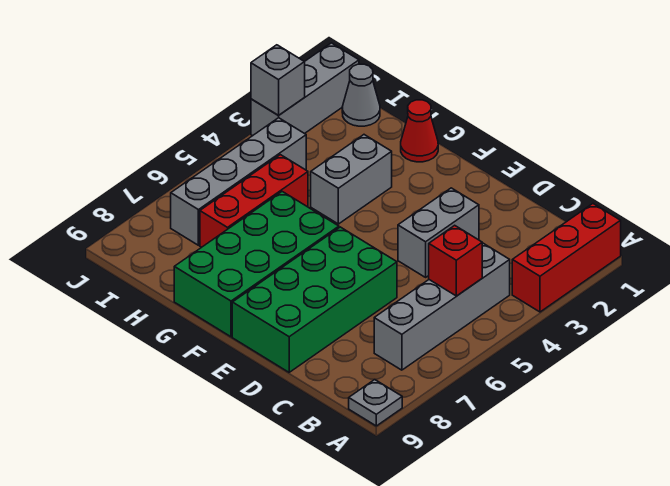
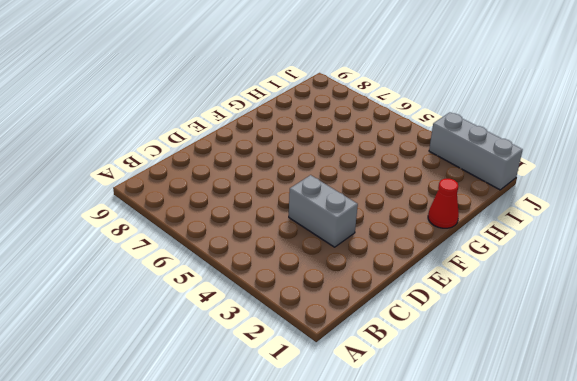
none -> red 1x3 brick [512,204,621,312]
none -> grey 1x1 plate [349,380,402,426]
none -> grey 1x4 brick [374,243,510,370]

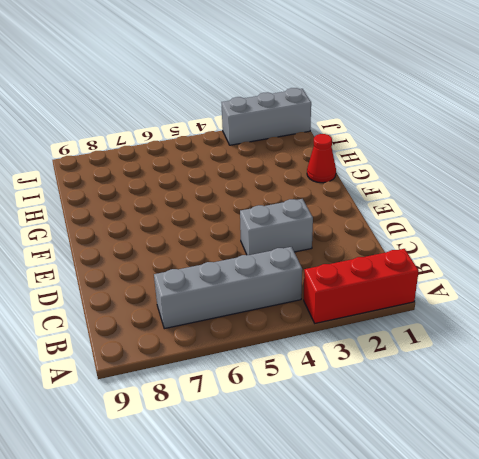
none -> grey 1x1 plate [349,380,402,426]
none -> green 2x4 brick [232,227,397,372]
none -> green 2x4 brick [174,192,339,337]

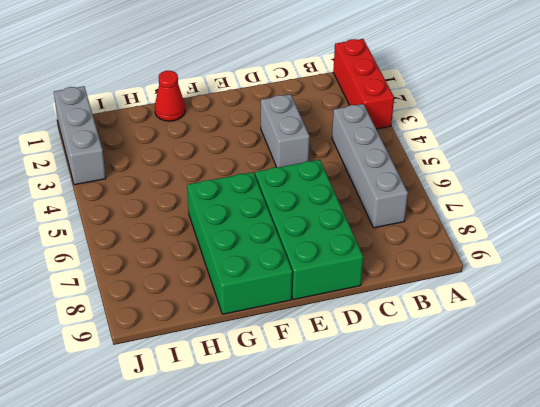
none -> grey 1x1 plate [349,380,402,426]
none -> grey 1x2 brick [311,135,392,224]
none -> red 1x3 brick [200,155,308,247]

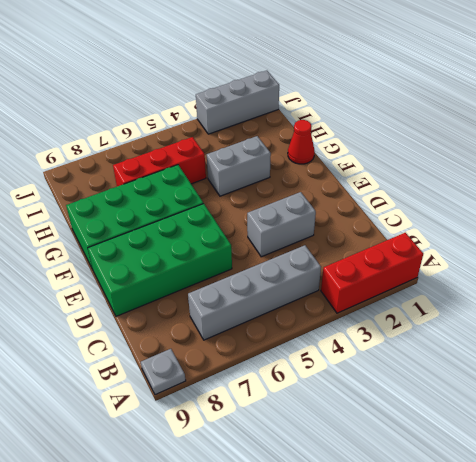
none -> grey 1x1 cone [342,64,380,126]
none -> grey 1x4 brick [171,118,306,245]
none -> red 1x1 brick [429,225,482,296]

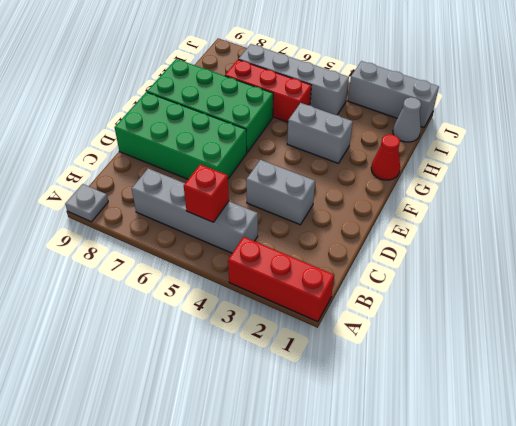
none -> grey 1x1 brick [251,45,305,116]

